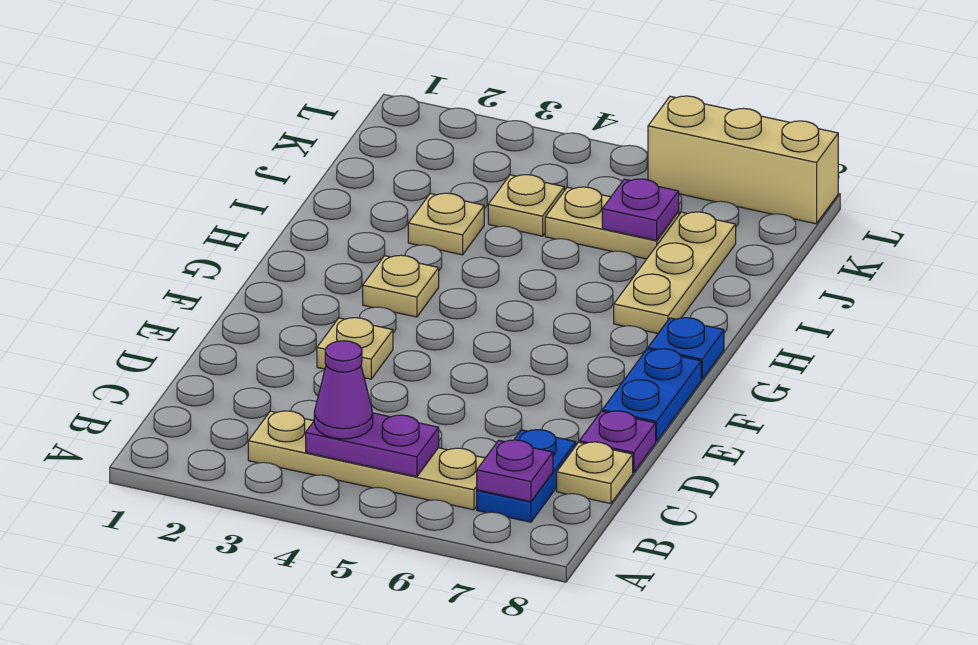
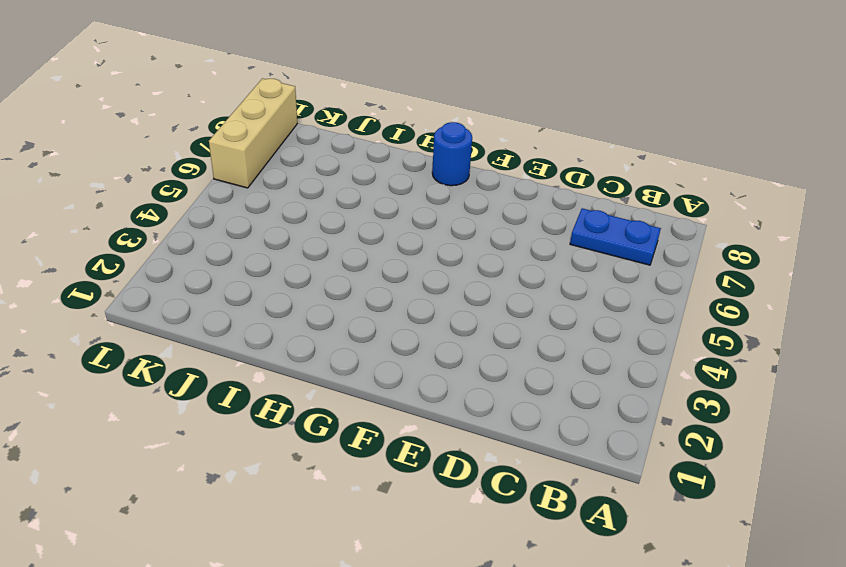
blue 1x1 round brick [432,122,472,186] -> blue 1x1 plate [648,318,724,379]
none -> tan 1x4 plate [248,411,485,510]
none -> tan 1x1 plate [557,442,633,504]
none -> purple 1x1 plate [580,411,656,473]

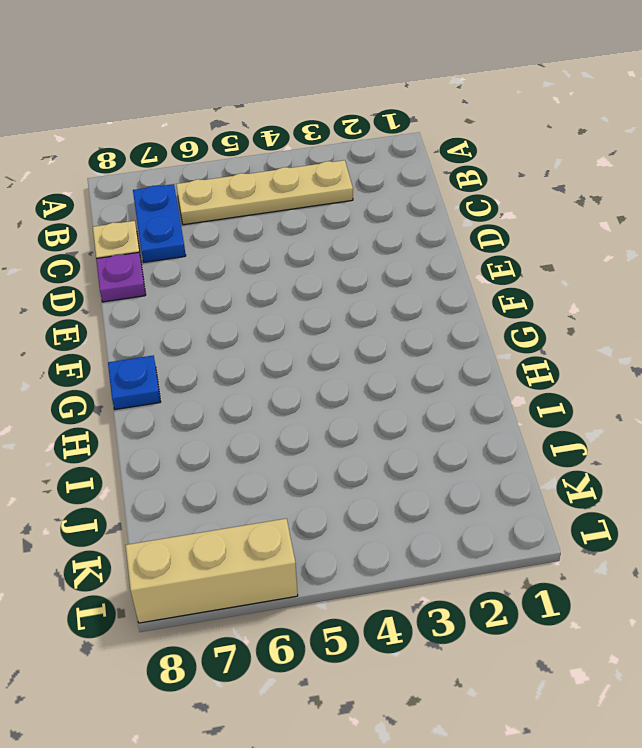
none -> tan 1x1 plate [317,318,393,379]
none -> blue 1x2 plate [602,349,701,441]
none -> tan 1x1 plate [363,255,439,317]

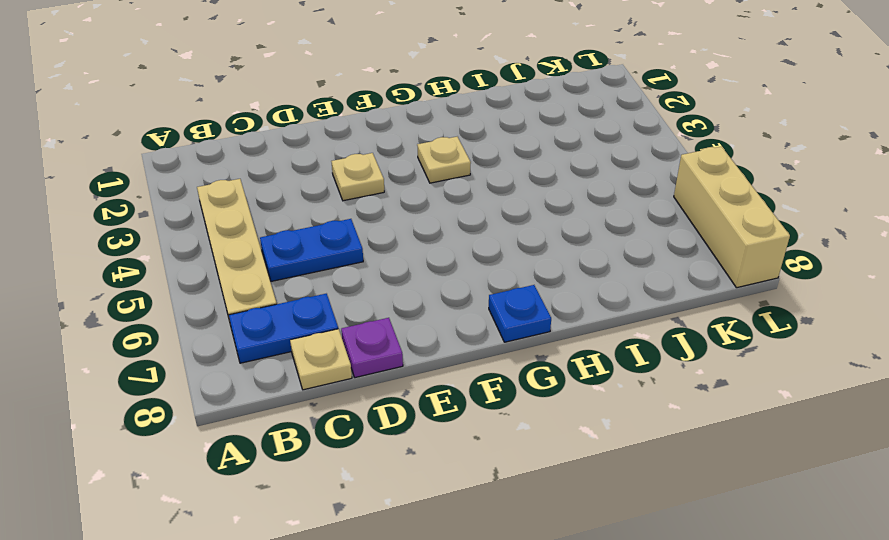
blue 1x2 plate [260,219,363,281] -> blue 1x2 plate moved to [602,349,701,441]
none -> tan 1x3 plate [614,212,736,333]
none -> tan 1x1 plate [408,193,484,255]
none -> tan 1x1 plate [488,175,564,236]

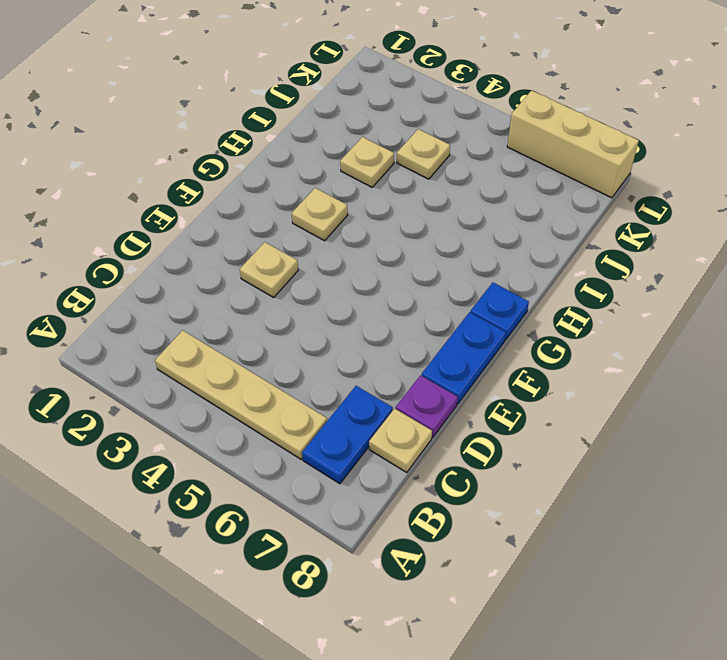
none -> tan 1x3 plate [614,212,736,333]
none -> tan 1x2 plate [545,187,679,259]
none -> purple 1x2 plate [306,413,439,477]

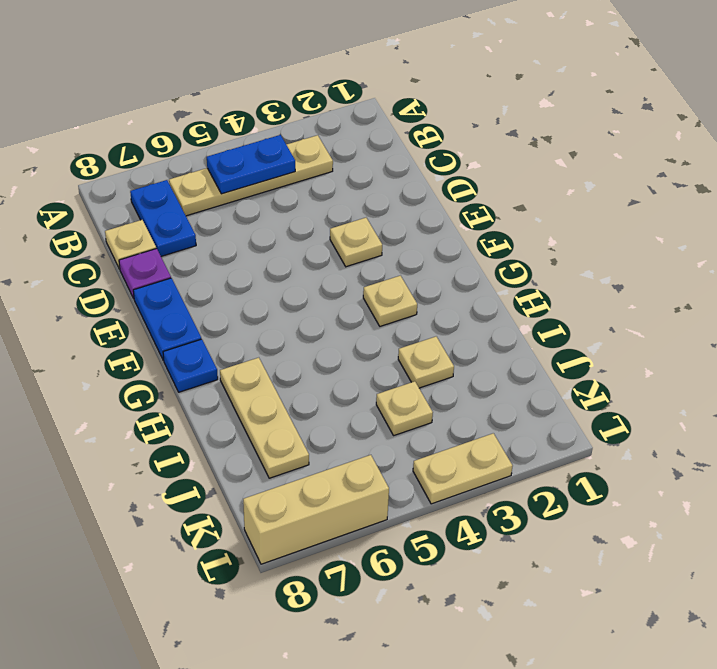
blue 1x2 plate [207,135,295,194] -> purple 1x2 plate [306,413,439,477]
tan 1x2 plate [413,433,512,504] -> tan 1x2 plate moved to [545,187,679,259]
none -> purple 1x1 plate [477,440,553,502]
none -> purple 1x1 plate [602,179,679,240]
none -> purple 1x1 cone [314,341,373,439]

